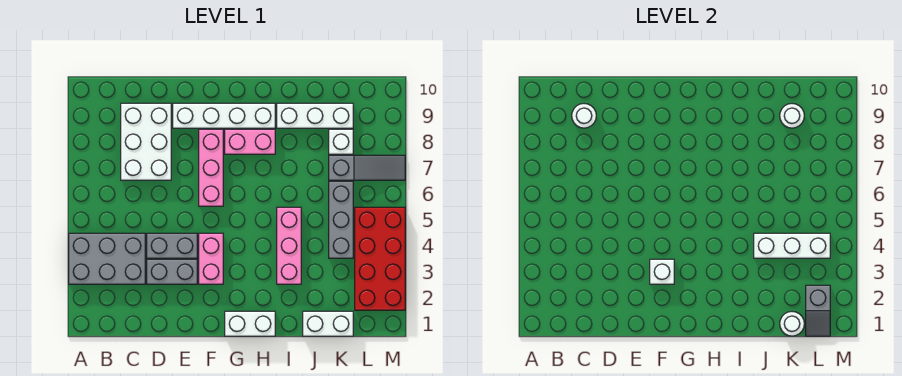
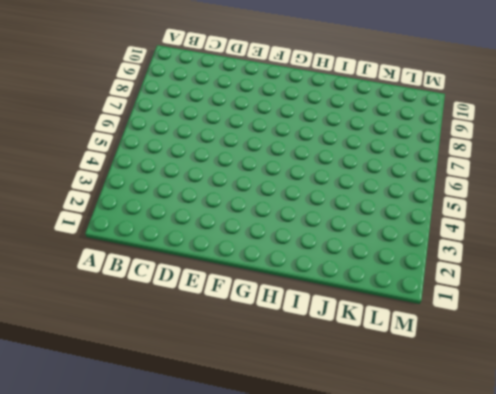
none -> grey 2x3 brick [69,233,145,284]
none -> white 2x3 brick [121,103,171,180]
none -> grey 1x2 brick [147,259,197,284]

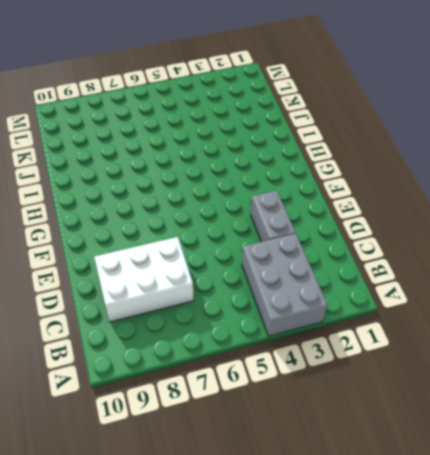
none -> grey 1x2 brick [147,233,197,258]
none -> white 1x4 brick [173,103,275,128]
none -> pink 1x2 brick [199,233,223,284]

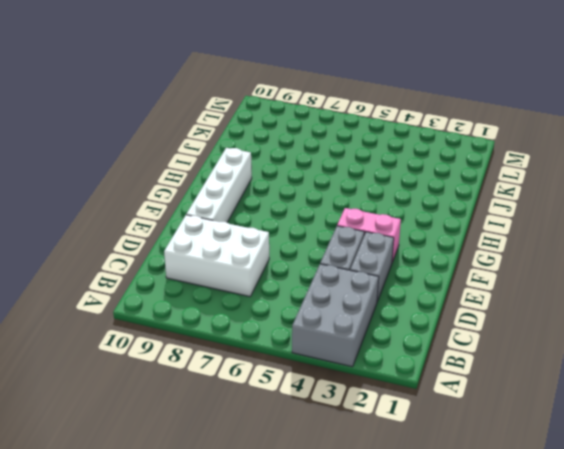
none -> pink 1x3 brick [199,129,223,206]
none -> white 1x2 brick [225,311,275,336]
none -> pink 1x2 brick [225,129,275,154]

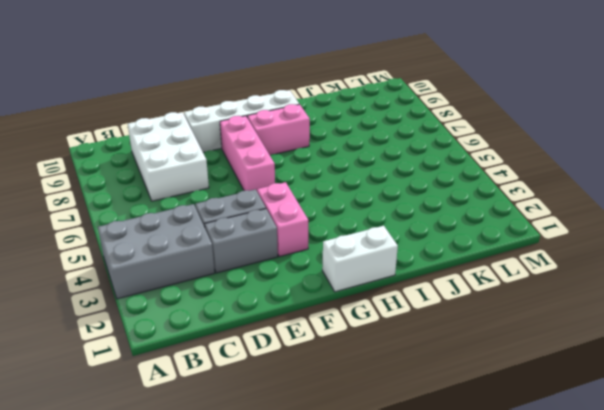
none -> pink 1x3 brick [277,207,301,284]
none -> white 1x3 brick [277,103,353,128]
none -> white 1x2 brick [303,311,353,336]

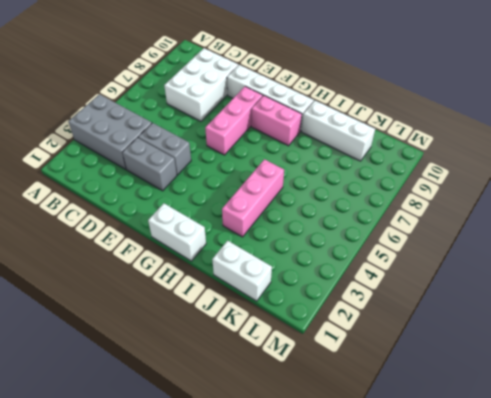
none -> pink 1x2 brick [199,233,223,284]
none -> grey 1x3 brick [329,181,353,258]
none -> grey 1x3 slope [329,155,405,180]

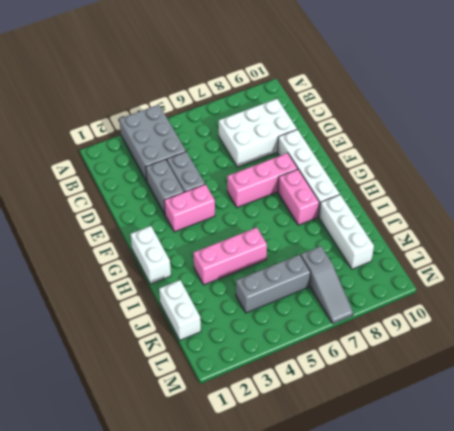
none -> white 1x1 brick [329,129,353,154]
none -> red 2x4 brick [355,207,405,310]
none -> white 1x1 round brick [572,104,596,128]

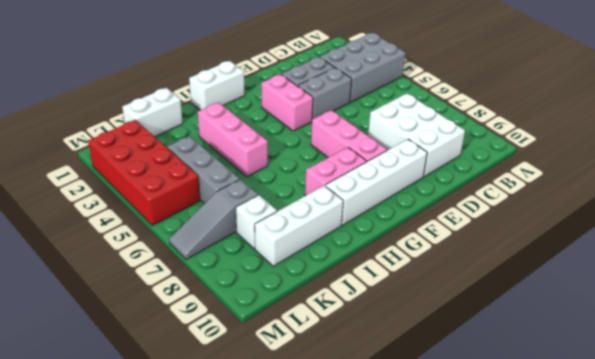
none -> white 1x1 round brick [572,104,596,128]
none -> white 1x1 brick [650,259,674,284]
none -> white 1x3 brick [754,233,830,258]

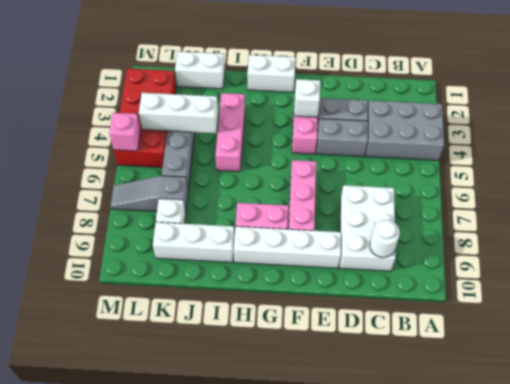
pink 1x1 brick [109,113,141,151] -> none
none -> white 1x1 round brick [780,312,804,336]
none -> white 1x1 round brick [780,104,804,128]
none -> grey 1x2 slope [806,285,830,336]

